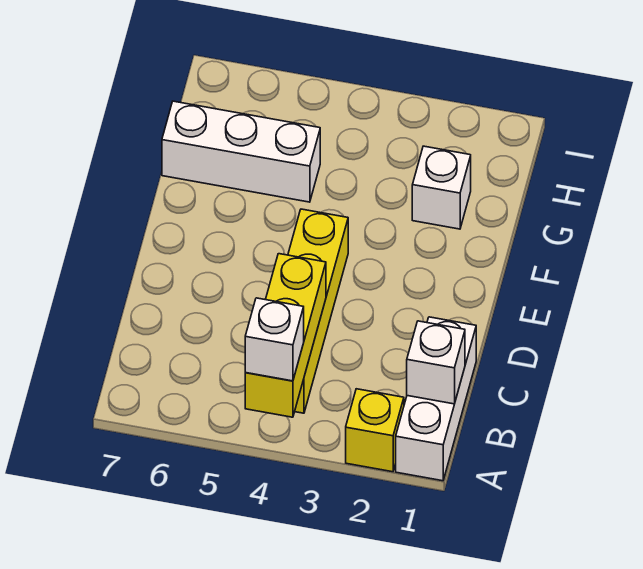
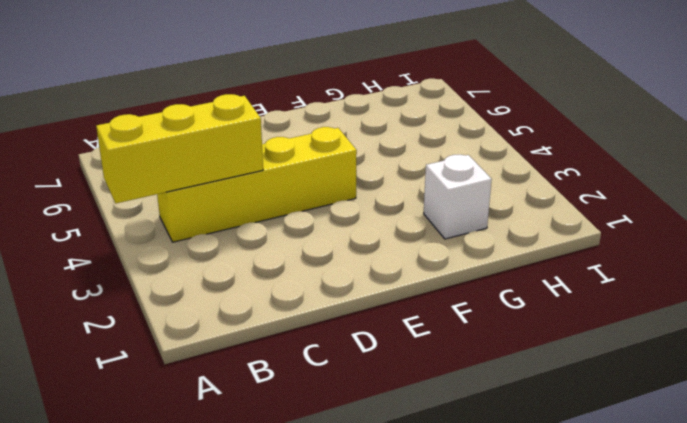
none -> white 1x3 brick [396,317,476,481]
none -> yellow 1x1 brick [346,389,404,472]

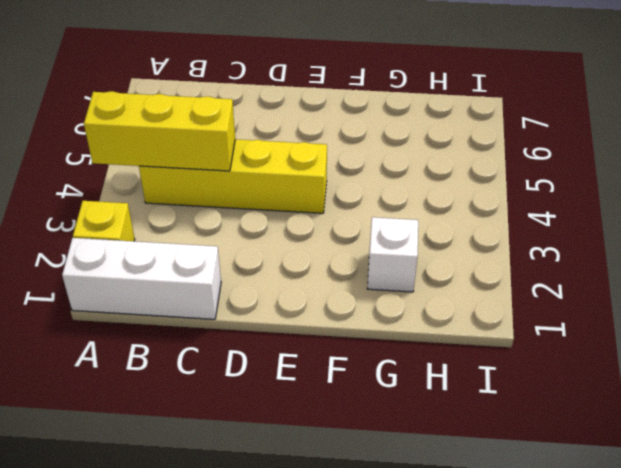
none -> white 1x3 brick [162,101,320,202]
none -> white 1x1 brick [407,321,465,404]

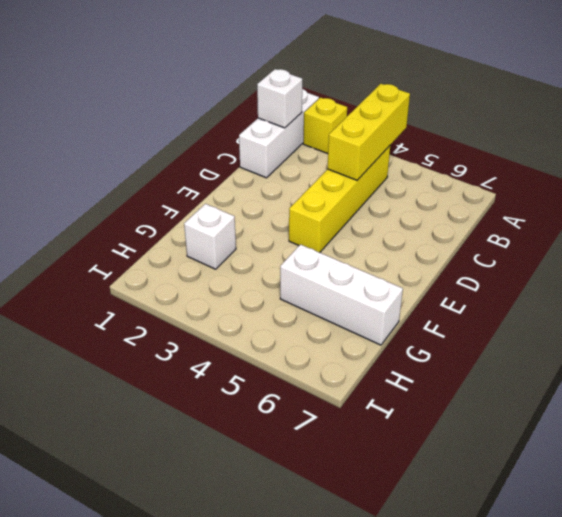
none -> white 1x1 brick [245,298,304,381]

